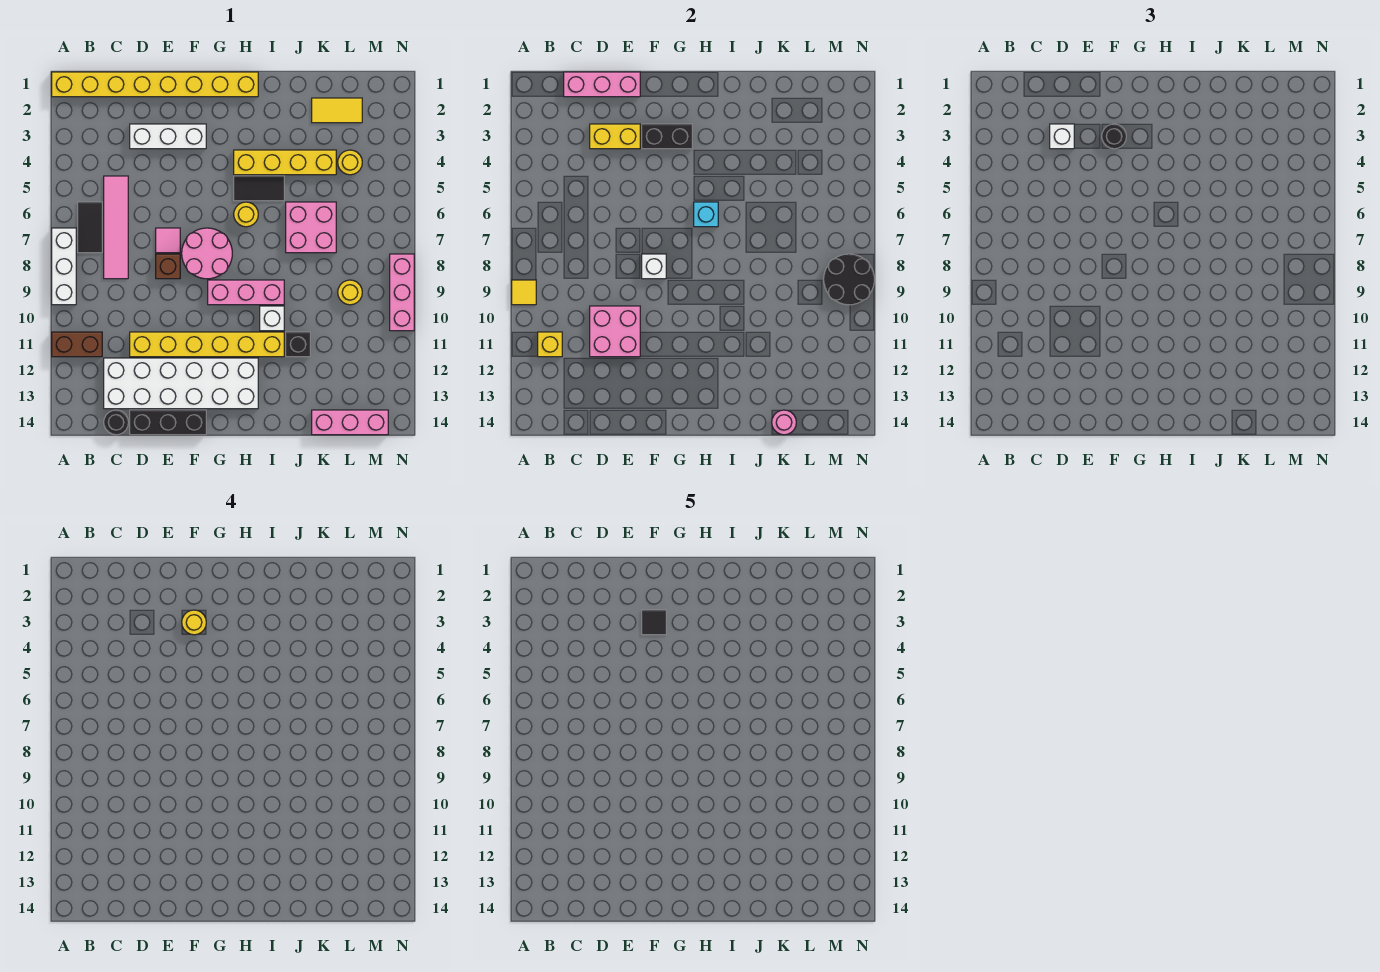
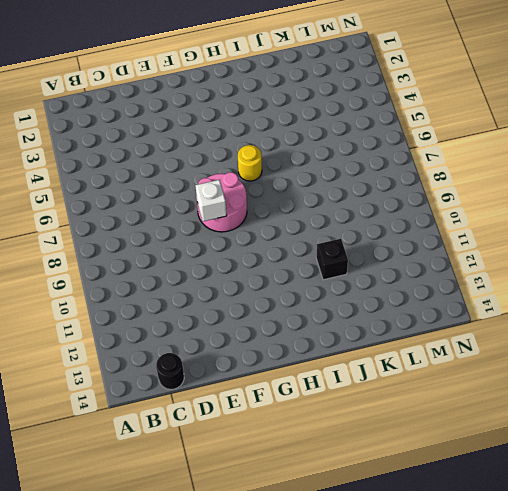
none -> yellow 1x8 brick [52,72,258,97]
none -> white 1x3 brick [52,228,76,305]
none -> brown 1x2 brick [52,332,102,357]
none -> black 1x2 tile [78,202,102,253]

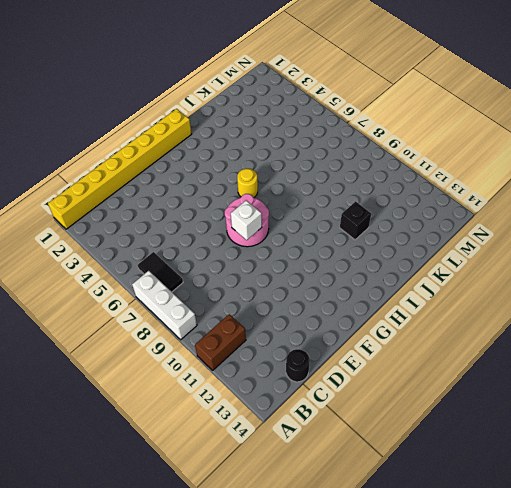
none -> pink 1x4 tile [104,176,128,279]
none -> white 2x6 brick [104,358,258,409]
none -> white 1x3 brick [130,124,206,149]
none -> yellow 1x6 brick [130,332,284,357]

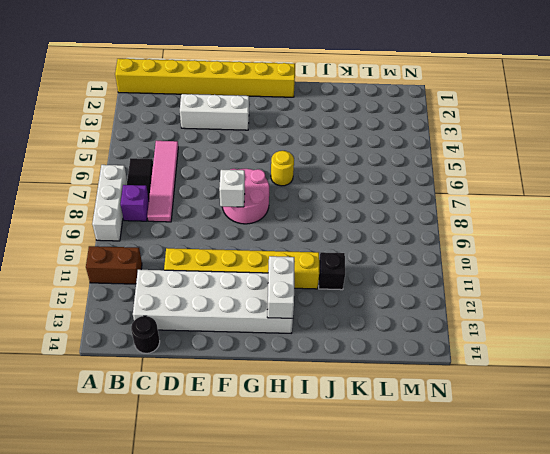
purple 1x1 brick [120,185,149,221] -> none
white 1x2 brick [267,256,294,318] -> none
none -> black 1x3 brick [130,410,206,435]
none -> pink 1x1 tile [156,228,180,253]
none -> brown 1x1 brick [156,254,180,279]
none -> pink 1x3 brick [208,280,284,305]

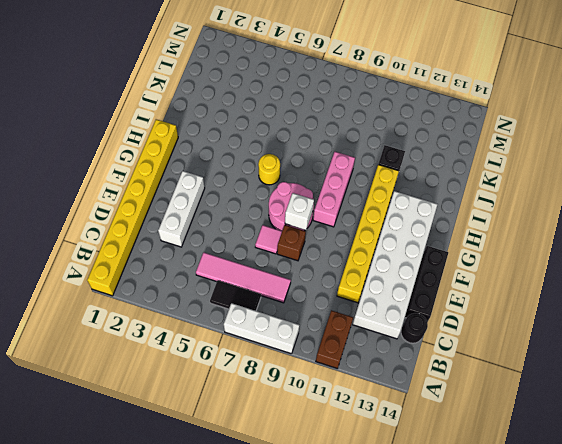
none -> yellow 1x4 brick [234,150,336,175]
none -> black 1x2 tile [234,176,284,201]
none -> white 1x1 brick [260,306,284,331]
none -> pink 2x2 brick [286,202,336,253]

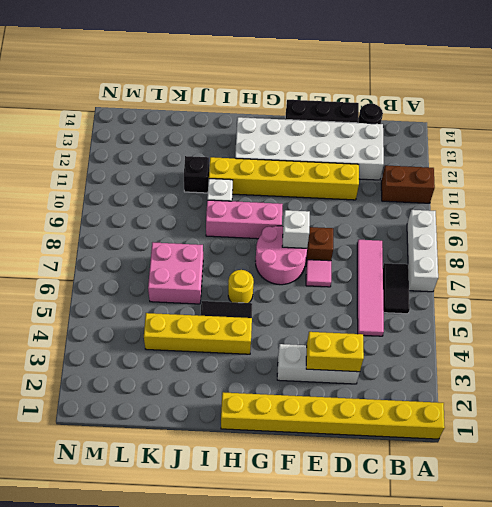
none -> yellow 1x2 tile [312,98,362,123]
none -> pink 1x3 brick [312,410,388,435]
none -> yellow 1x1 round brick [338,150,362,175]
none -> yellow 1x1 round brick [338,280,362,305]

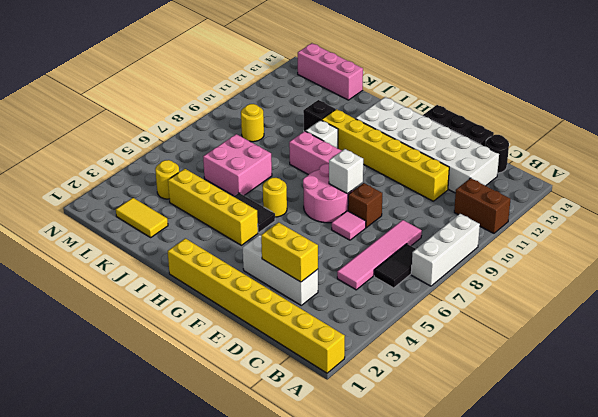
none -> pink 1x3 brick [390,254,414,331]
none -> yellow 1x1 tile [512,280,536,305]
none -> yellow 1x1 brick [538,332,562,357]
none -> pink 1x3 brick [564,72,640,97]

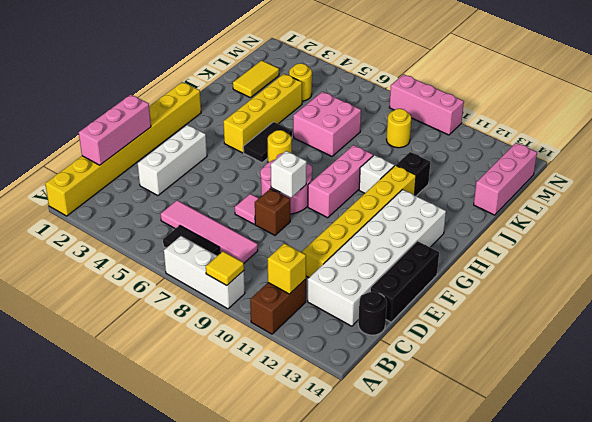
none -> yellow 1x2 brick [590,124,640,149]
none -> pink 2x2 brick [590,306,640,357]
none -> black 1x2 brick [642,124,692,149]
none -> cyan 1x1 brick [694,202,718,227]

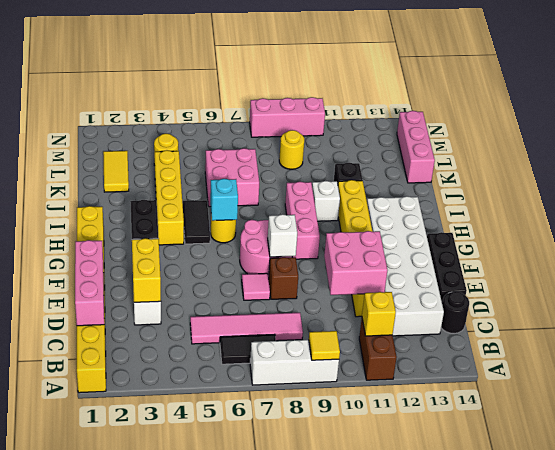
none -> pink 1x1 round brick [772,410,796,435]
none -> black 2x2 round brick [824,254,874,305]
none -> white 1x1 brick [1050,124,1074,149]
none -> black 1x1 round brick [1102,124,1126,149]

